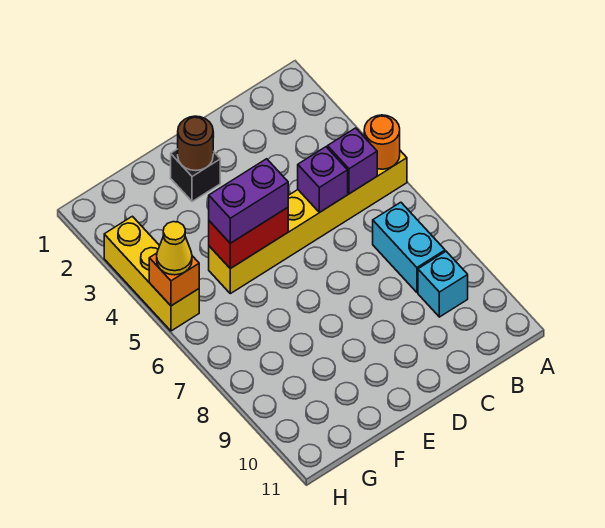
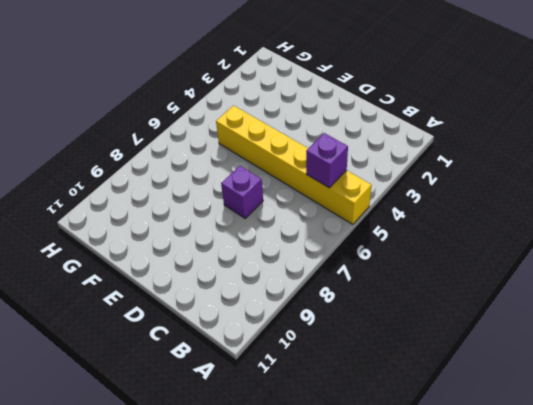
purple 1x1 brick [221,166,263,218] -> purple 1x1 brick moved to [298,147,348,213]
none -> cyan 1x2 brick [373,202,445,292]
none -> cyan 1x1 brick [418,251,468,317]
none -> black 1x1 brick [171,149,220,201]

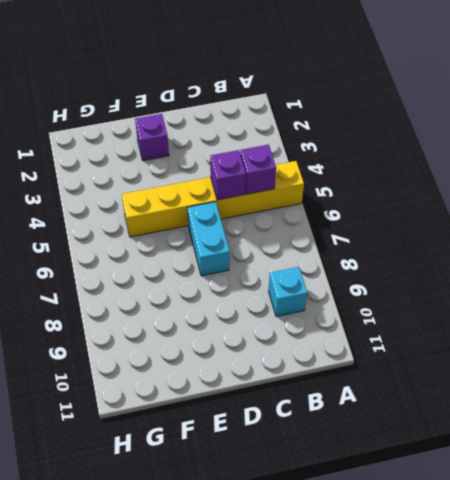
cyan 1x2 brick [187,202,230,276] -> cyan 1x2 brick moved to [373,202,445,292]
purple 1x1 brick [135,114,169,161] -> black 1x1 brick [171,149,220,201]
none -> yellow 1x3 brick [104,216,199,331]
none -> orange 1x1 round brick [364,115,400,169]
none -> brown 1x1 round brick [178,116,213,171]

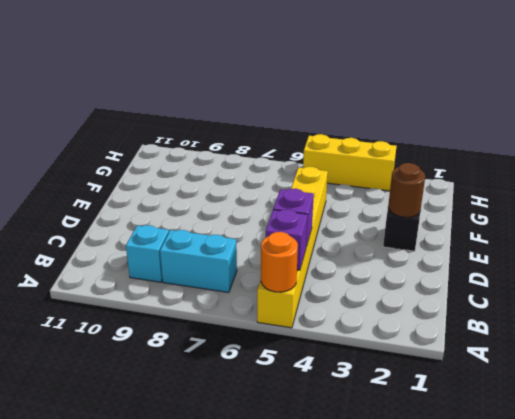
none -> red 1x2 brick [209,208,288,269]
none -> orange 1x1 brick [149,253,199,306]
none -> purple 1x2 brick [209,159,288,243]

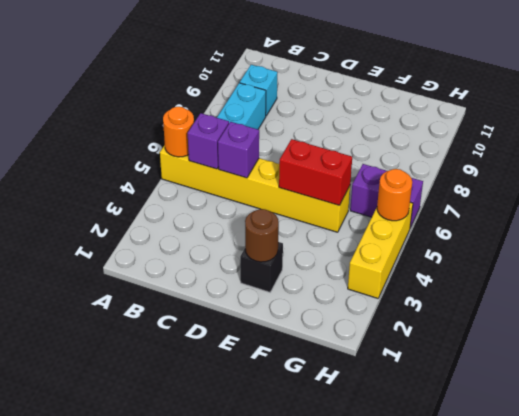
purple 1x2 brick [350,164,423,228] -> purple 1x2 brick moved to [209,159,288,243]
orange 1x1 round brick [377,169,412,221] -> orange 1x1 brick [149,253,199,306]
none -> yellow 1x1 cone [157,222,192,275]

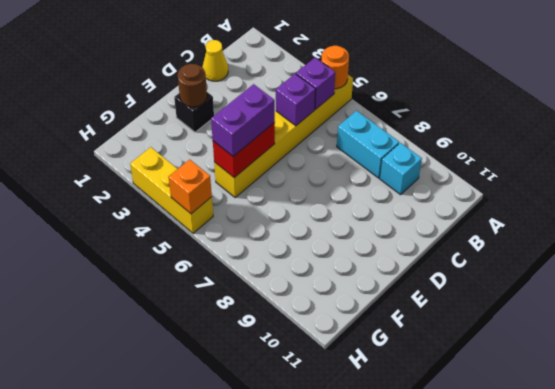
yellow 1x1 cone [202,40,228,81] -> yellow 1x1 cone moved to [157,222,192,275]

